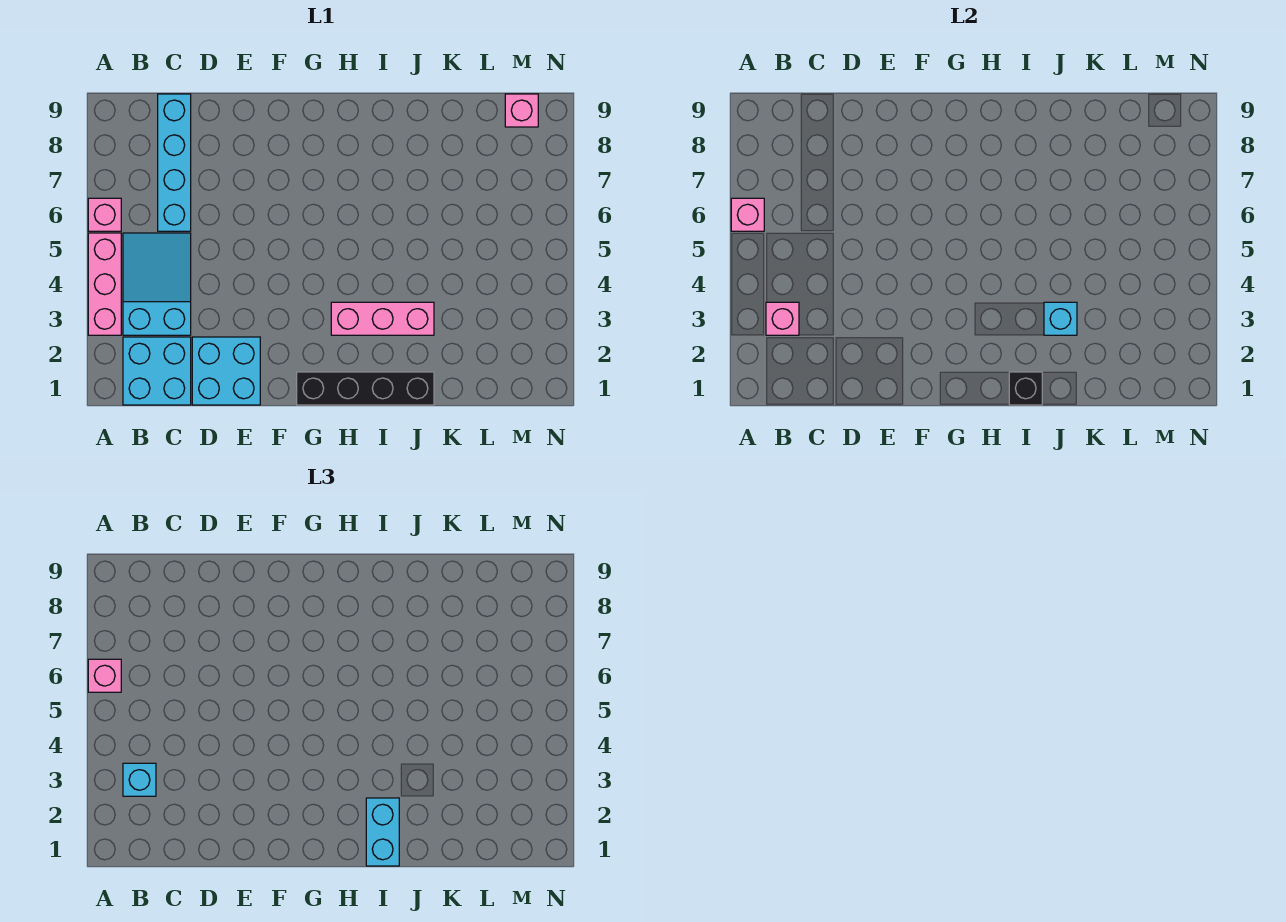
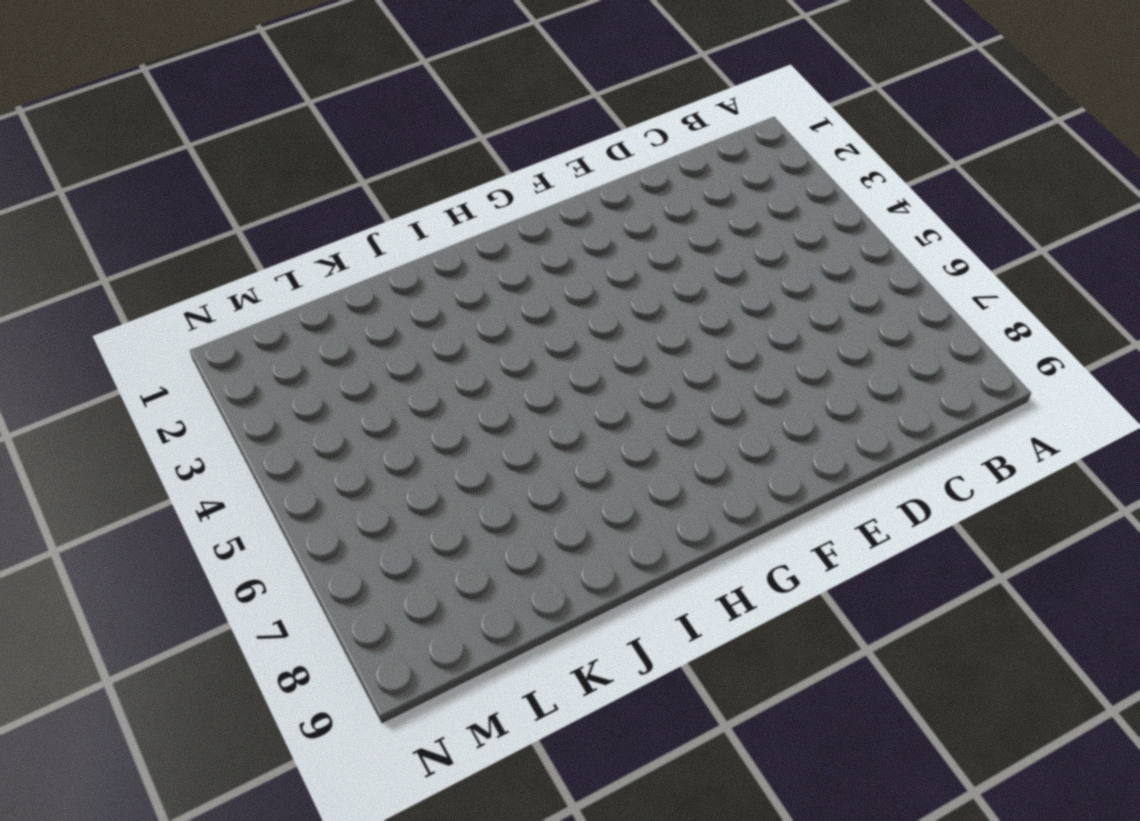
none -> pink 1x3 brick [88,233,121,335]
none -> pink 1x1 brick [88,198,121,231]
none -> cyan 2x2 brick [123,337,191,405]

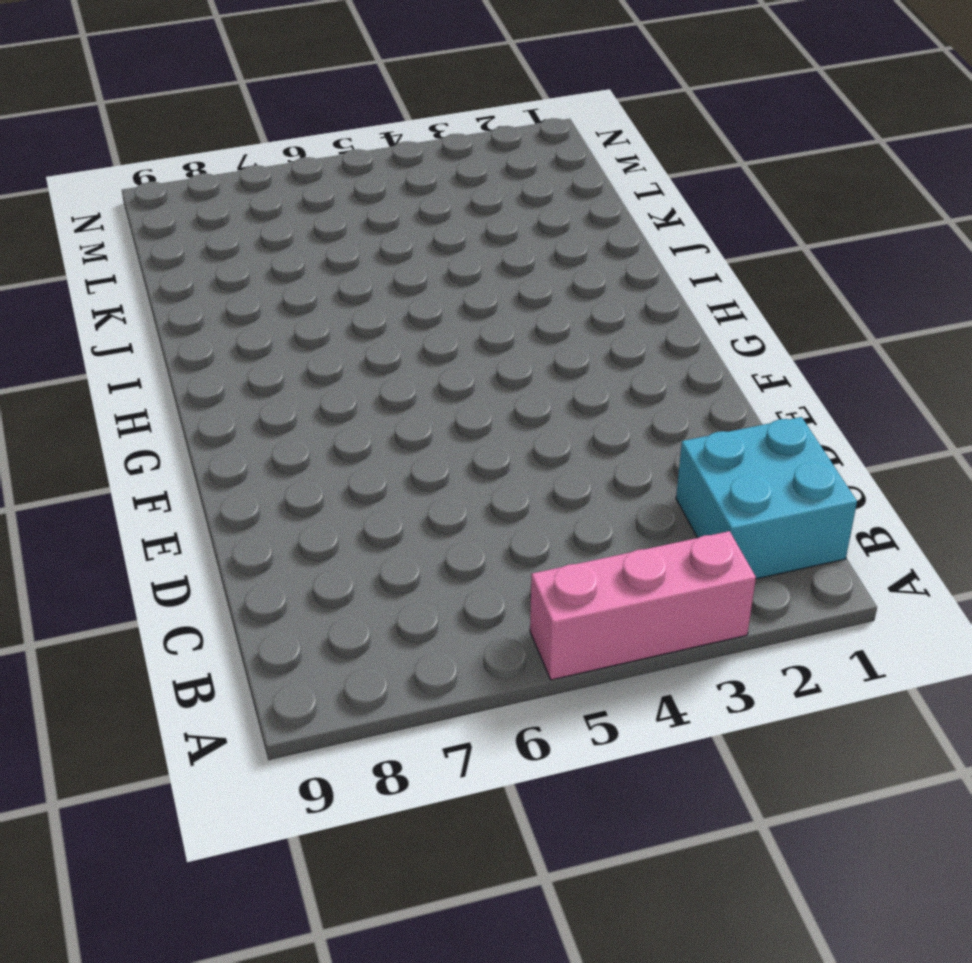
none -> pink 1x1 brick [88,198,121,231]
none -> cyan 2x3 slope [123,233,191,335]
none -> cyan 1x4 brick [158,94,191,231]

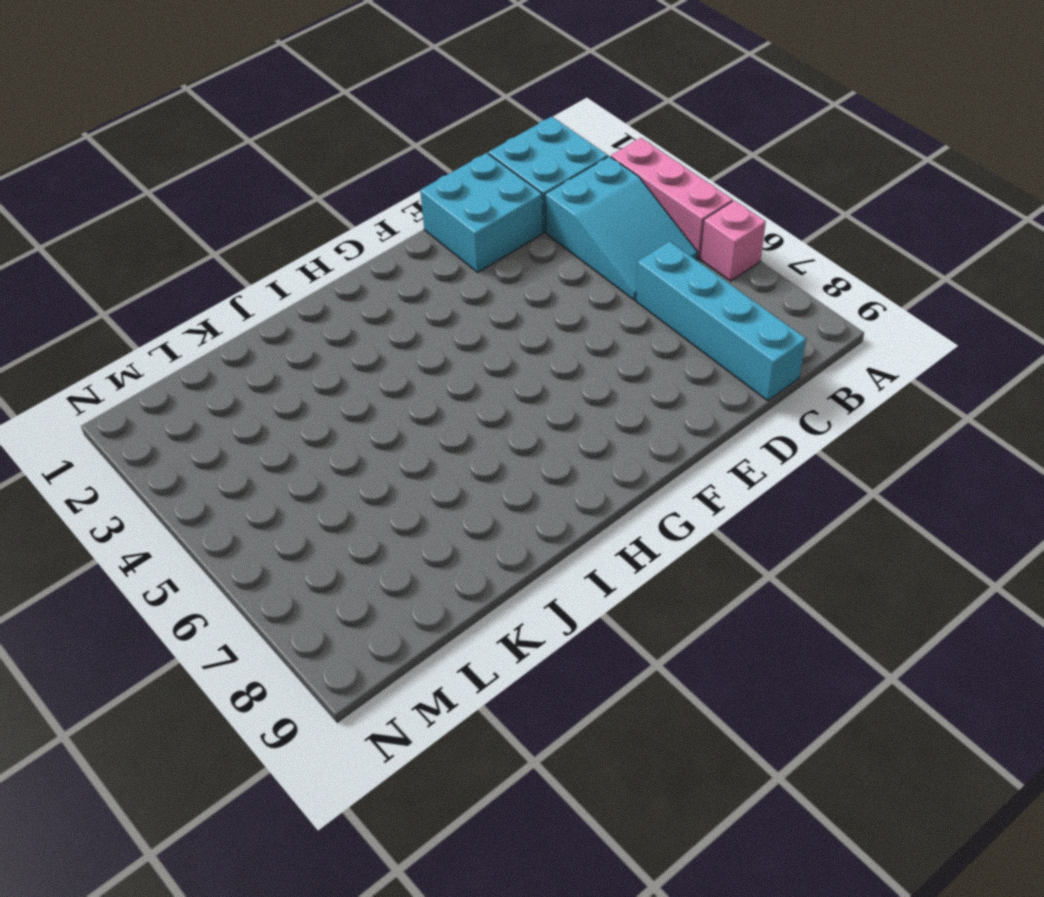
none -> black 1x4 brick [297,372,434,405]
none -> pink 1x3 brick [331,302,434,335]
none -> pink 1x1 brick [505,94,538,127]

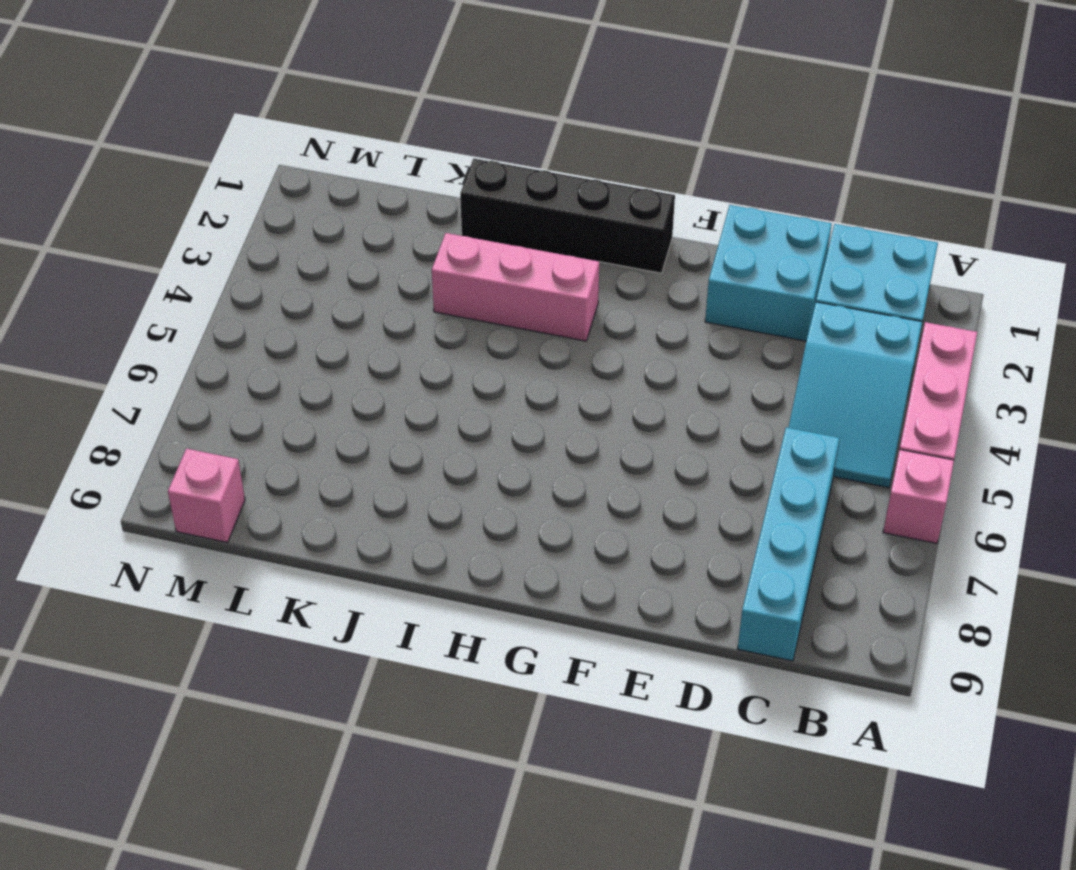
none -> pink 1x1 brick [731,198,764,231]
none -> pink 1x1 brick [766,302,799,335]
none -> black 1x1 brick [1009,372,1042,405]

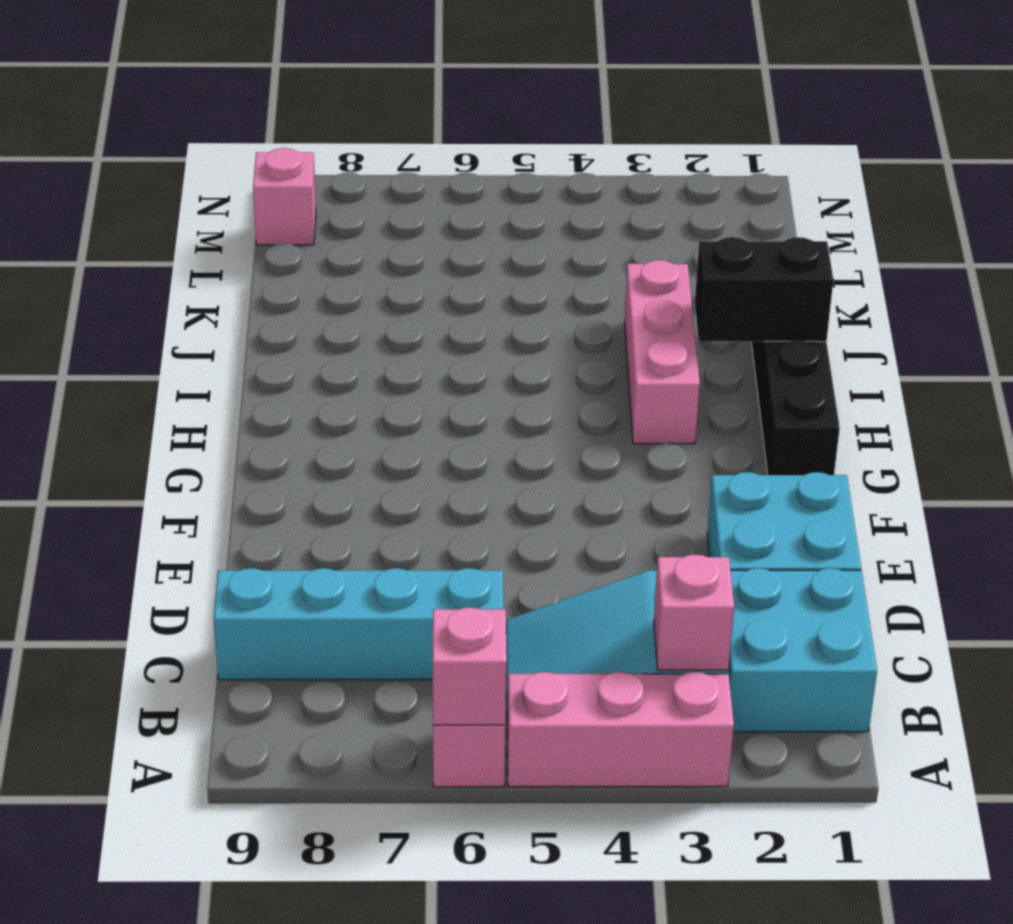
black 1x2 brick [695,237,833,342] -> black 1x1 brick [1009,372,1042,405]
none -> cyan 1x1 brick [1044,302,1077,335]
none -> pink 1x1 brick [88,659,121,692]
none -> cyan 1x1 brick [123,763,156,796]

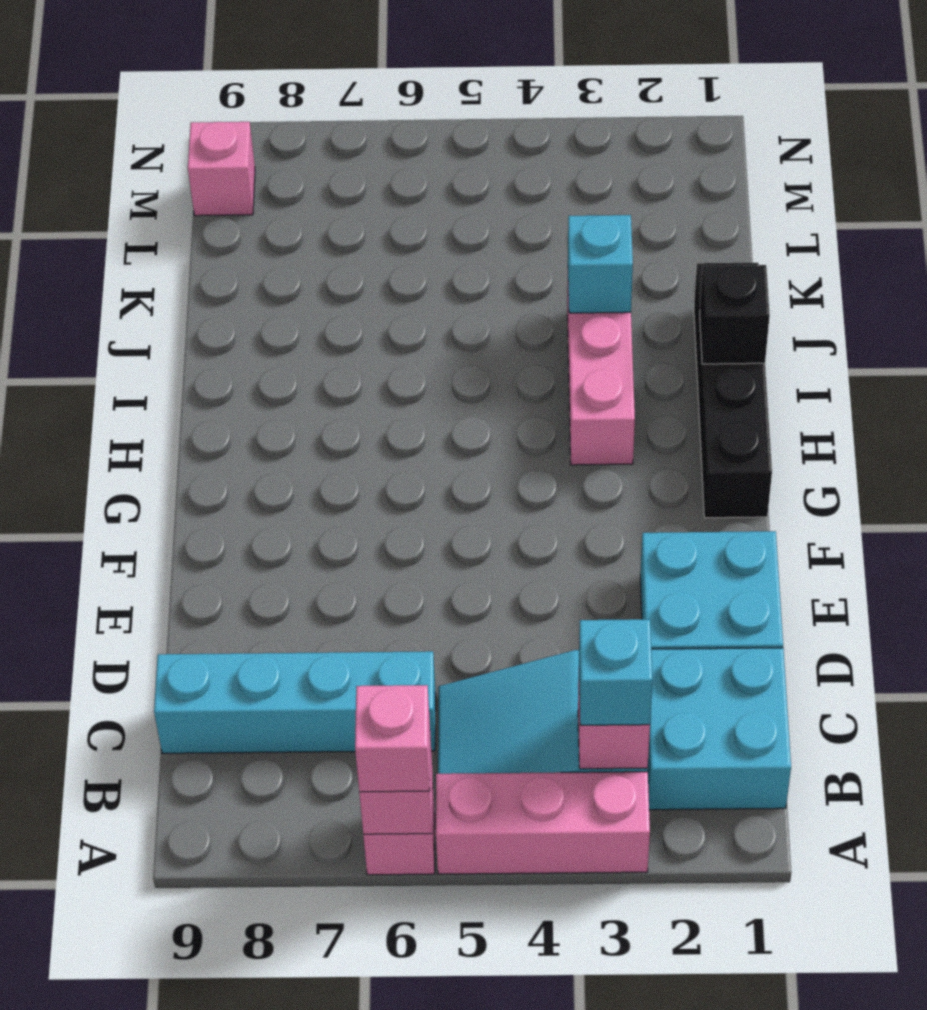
none -> cyan 1x2 brick [366,798,399,866]

